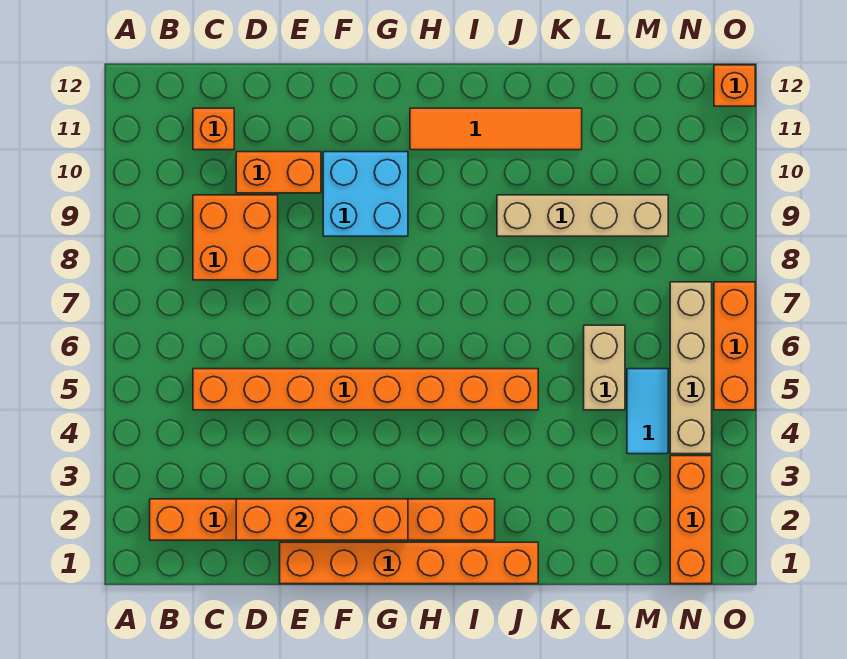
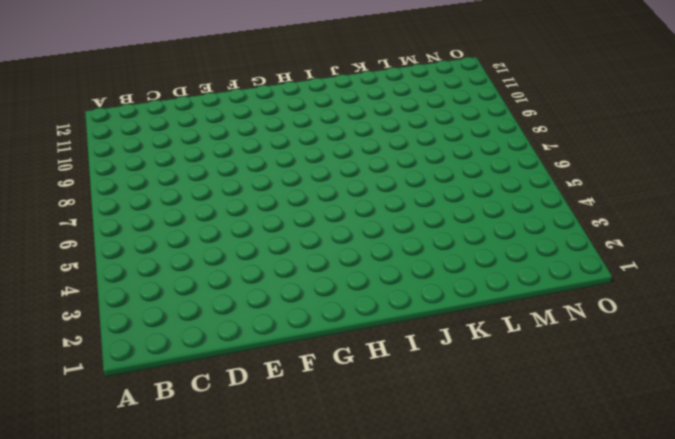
none -> orange 1x8 brick [150,499,495,540]
none -> orange 1x8 brick [193,369,538,410]
none -> orange 2x2 brick [193,195,278,280]

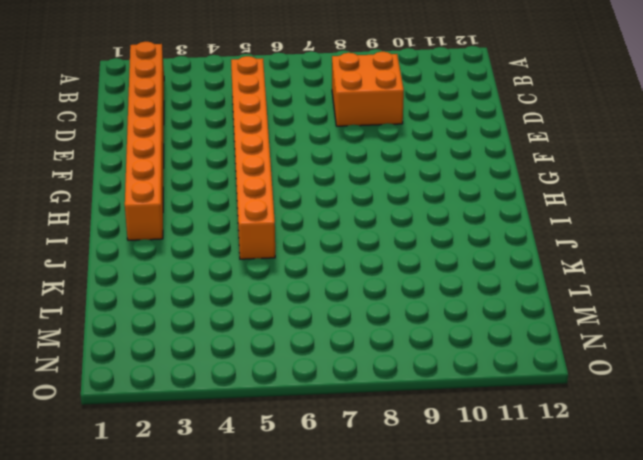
none -> orange 1x1 brick [193,108,234,150]
none -> orange 1x2 brick [236,152,321,193]
none -> orange 1x6 brick [280,542,538,584]

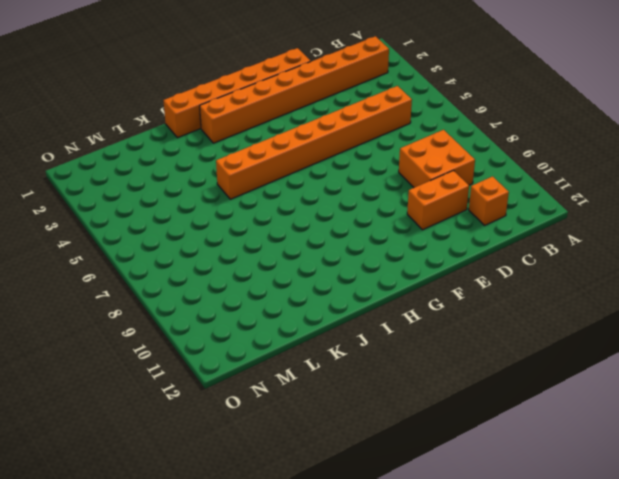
none -> cyan 2x2 brick [323,152,408,236]
none -> orange 1x4 tile [410,108,582,150]
none -> tan 1x4 brick [497,195,668,236]

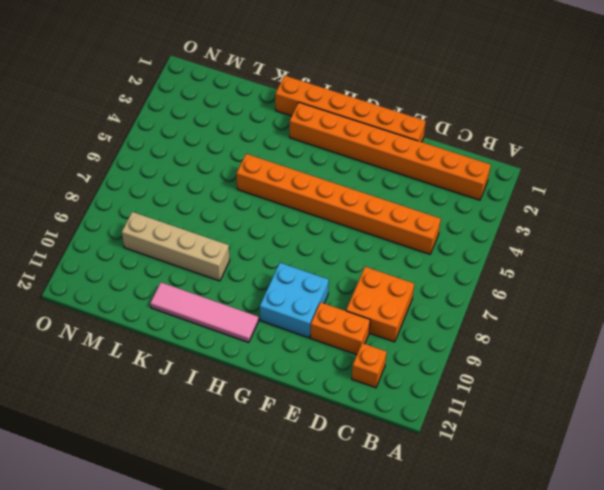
pink 1x4 tile [150,283,259,343] -> orange 1x4 tile [410,108,582,150]
none -> tan 1x2 brick [584,325,625,410]
none -> cyan 1x2 tile [627,369,668,454]
none -> orange 1x3 brick [670,456,712,584]

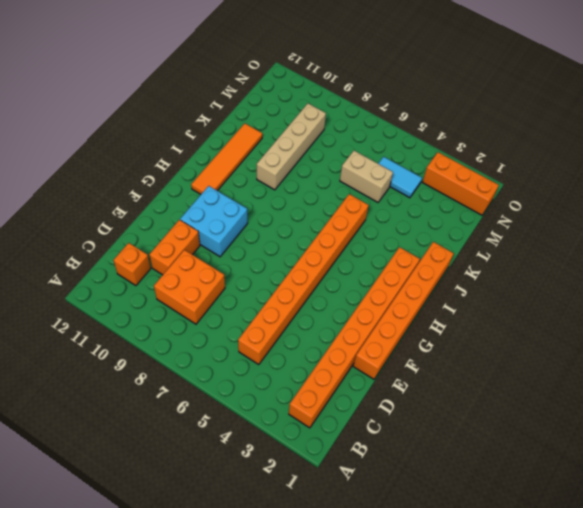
none -> tan 1x4 brick [670,282,712,454]
none -> orange 1x3 brick [714,282,755,410]
none -> orange 1x1 brick [714,65,755,106]

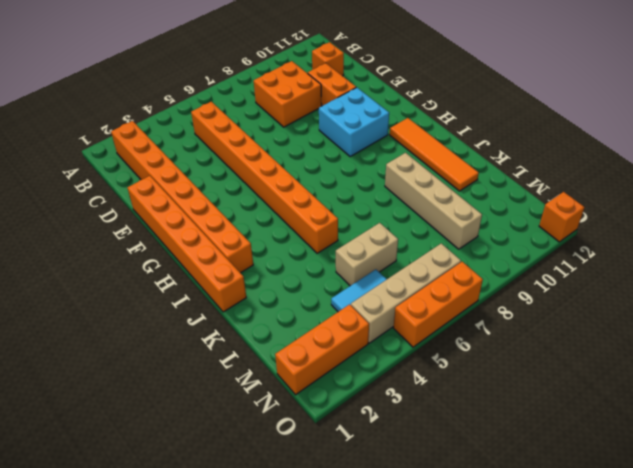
none -> orange 1x4 brick [236,499,408,540]

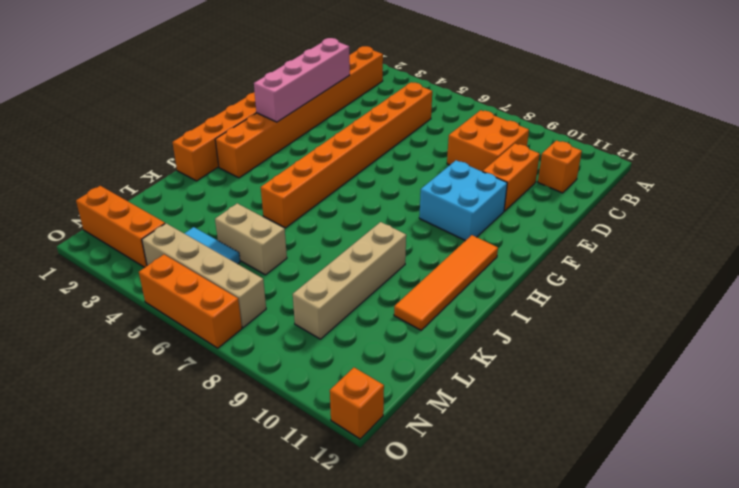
pink 1x4 brick [254,38,350,122] -> orange 1x4 brick [236,499,408,540]

